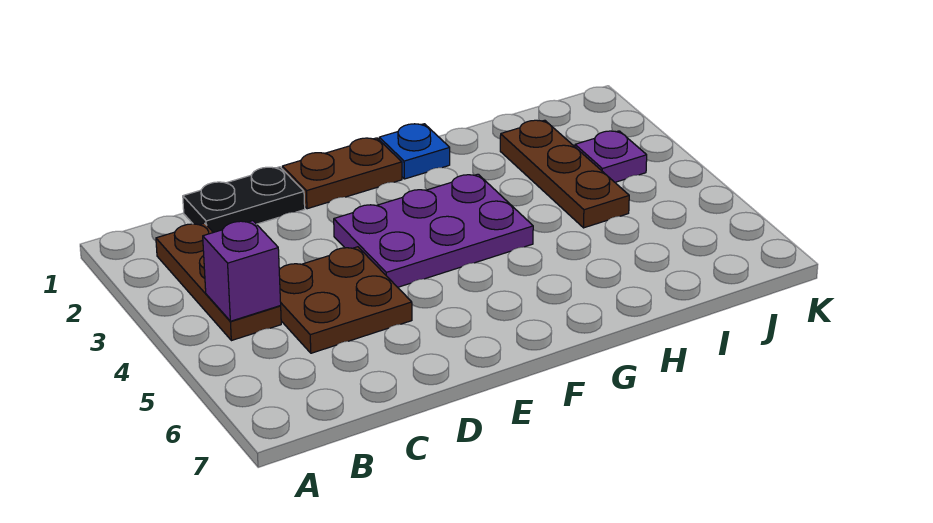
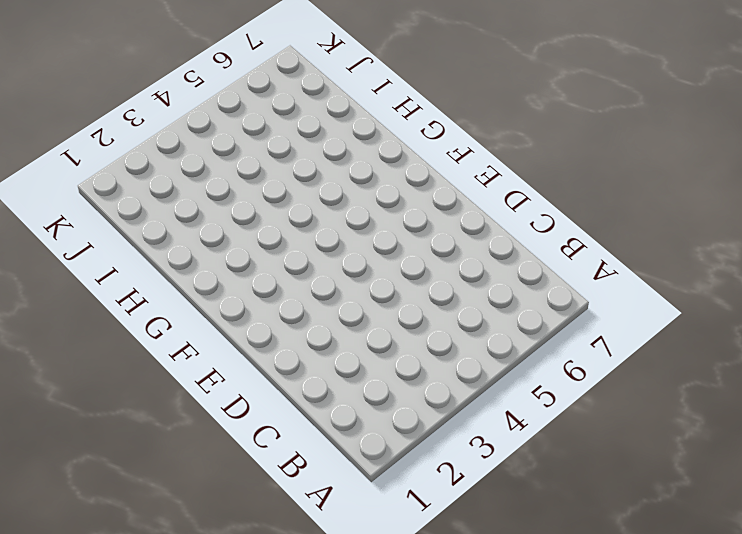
none -> brown 1x3 plate [156,223,281,341]
none -> black 1x2 plate [183,167,305,233]

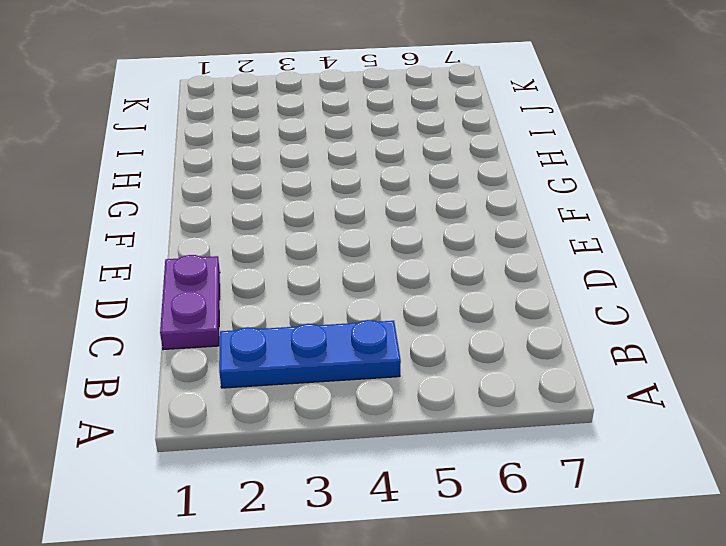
blue 1x3 plate [219,320,401,388] -> brown 1x3 plate [156,223,281,341]
purple 1x2 plate [160,255,220,350] -> black 1x2 plate [183,167,305,233]
none -> brown 2x2 plate [279,247,412,353]
none -> brown 1x2 plate [282,138,402,209]

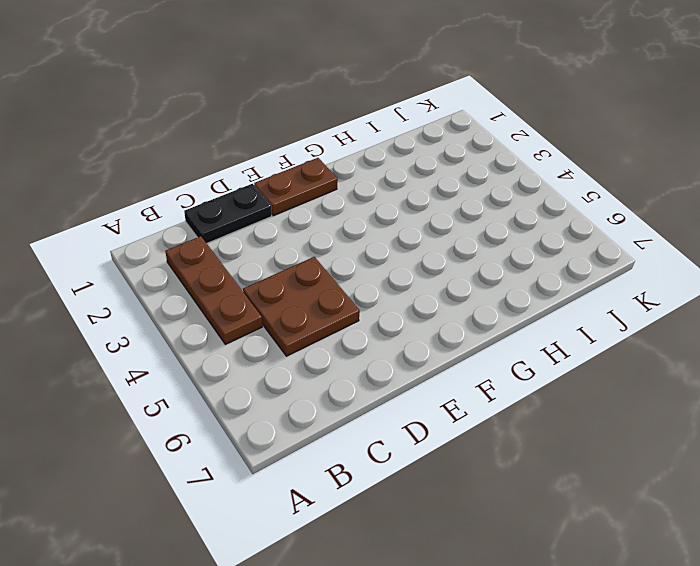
none -> purple 2x3 plate [334,174,533,287]
none -> blue 1x1 plate [379,124,450,179]

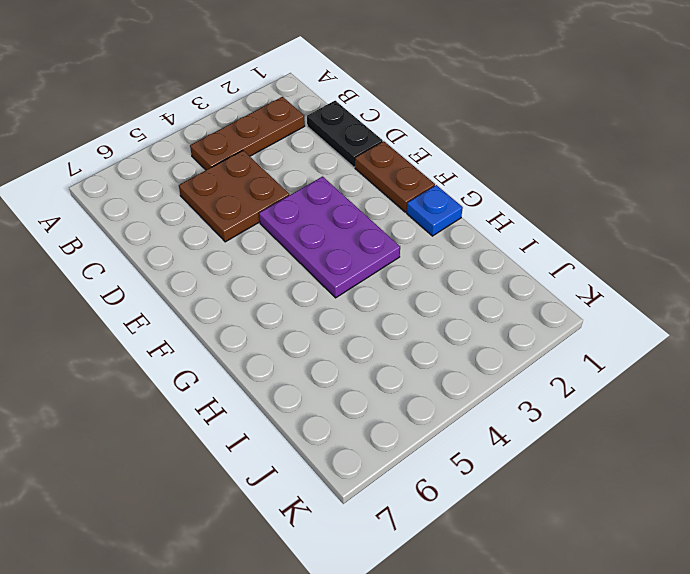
none -> brown 1x3 plate [500,120,629,228]
none -> purple 1x1 plate [575,131,647,182]

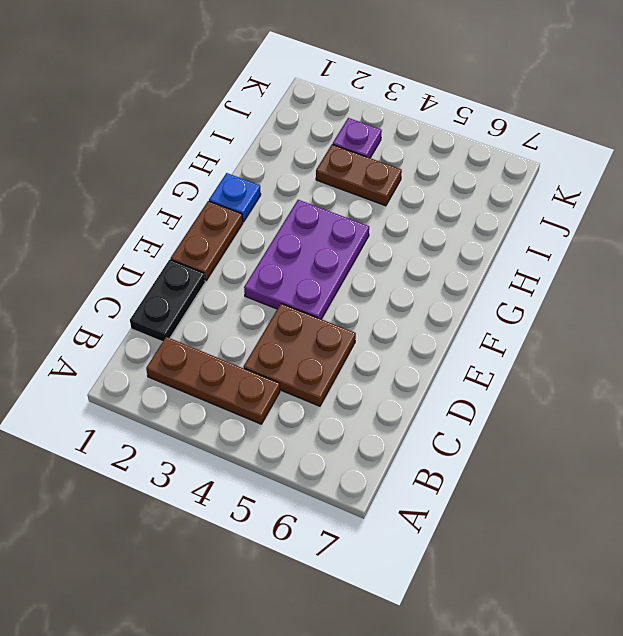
brown 1x2 plate [316,144,402,206] -> brown 1x3 plate [500,120,629,228]
none -> purple 1x1 brick [203,221,281,321]

